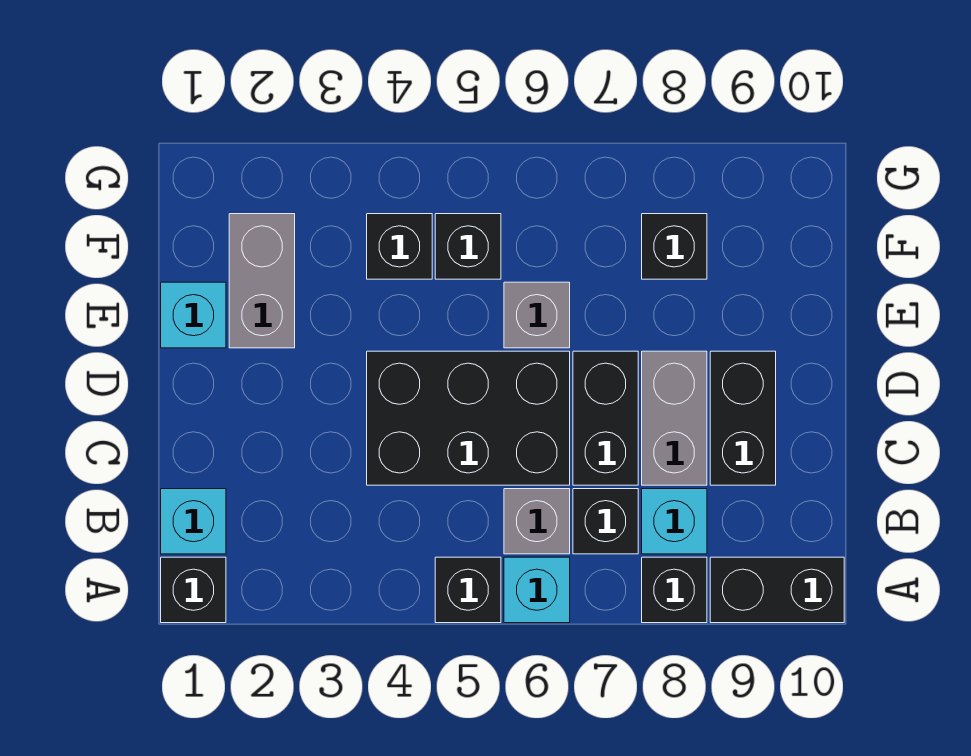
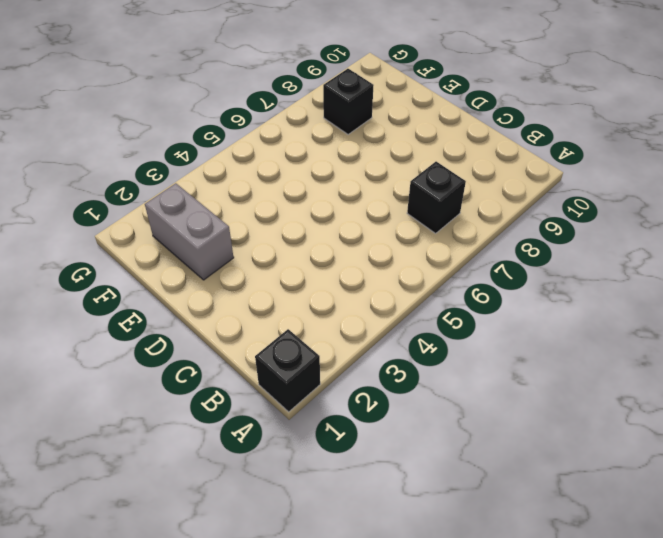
none -> black 1x1 brick [435,557,501,623]
none -> cyan 1x1 brick [504,557,570,623]
none -> black 1x1 brick [642,557,707,623]

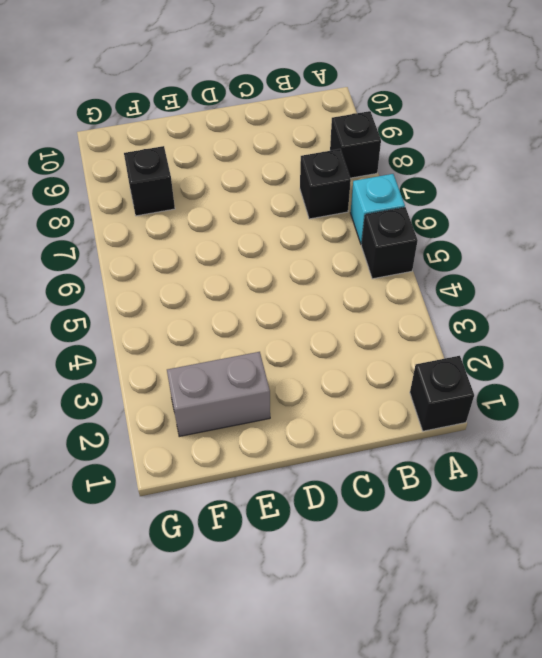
none -> black 1x2 brick [710,557,844,623]
none -> cyan 1x1 brick [161,489,226,554]
none -> grey 1x1 brick [504,489,570,554]

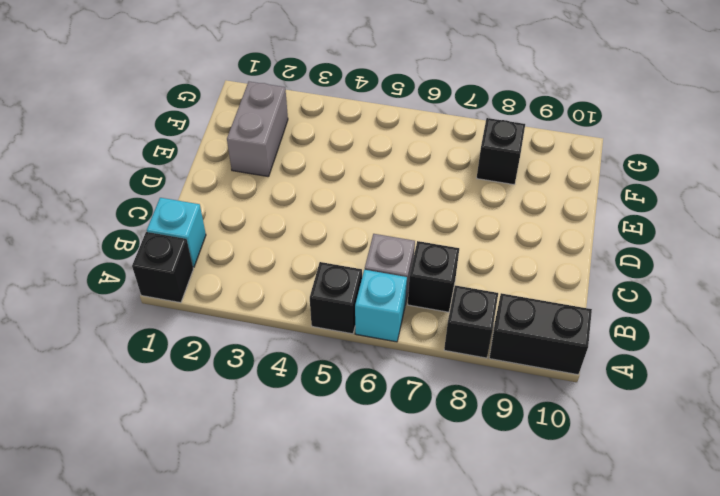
none -> cyan 1x1 brick [642,489,707,554]
none -> black 2x3 brick [367,351,570,485]
none -> black 1x2 brick [573,351,638,485]

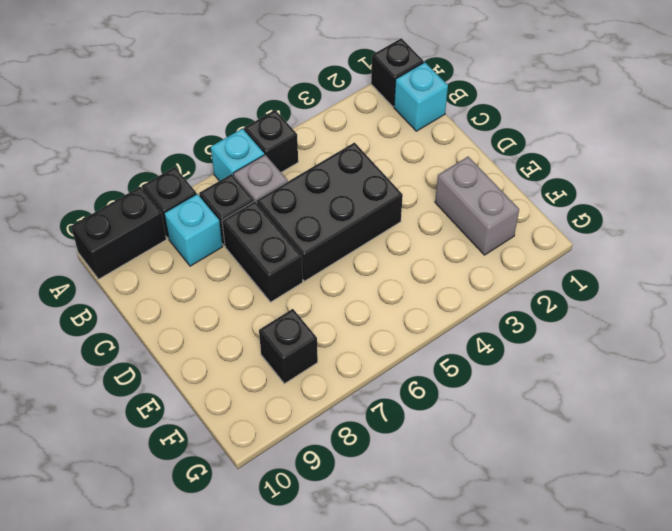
none -> grey 1x2 brick [642,351,707,485]
none -> black 1x2 brick [710,351,776,485]
none -> cyan 1x1 brick [161,282,226,348]

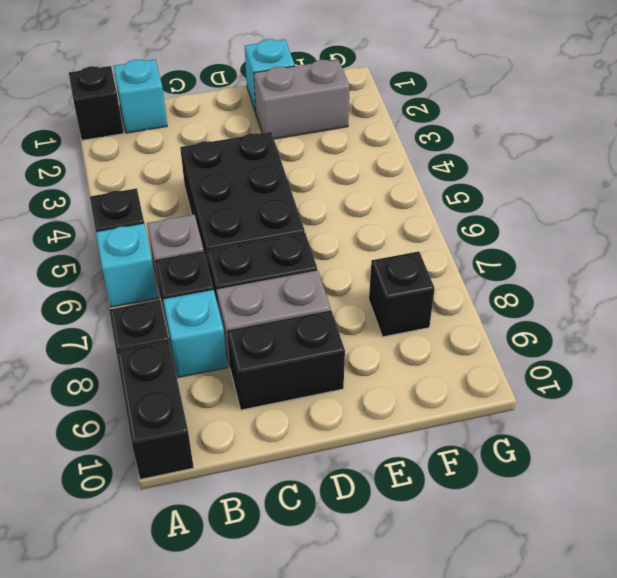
none -> grey 1x1 brick [504,282,570,348]
none -> black 1x1 brick [367,214,432,279]
none -> black 1x1 brick [435,214,501,279]

